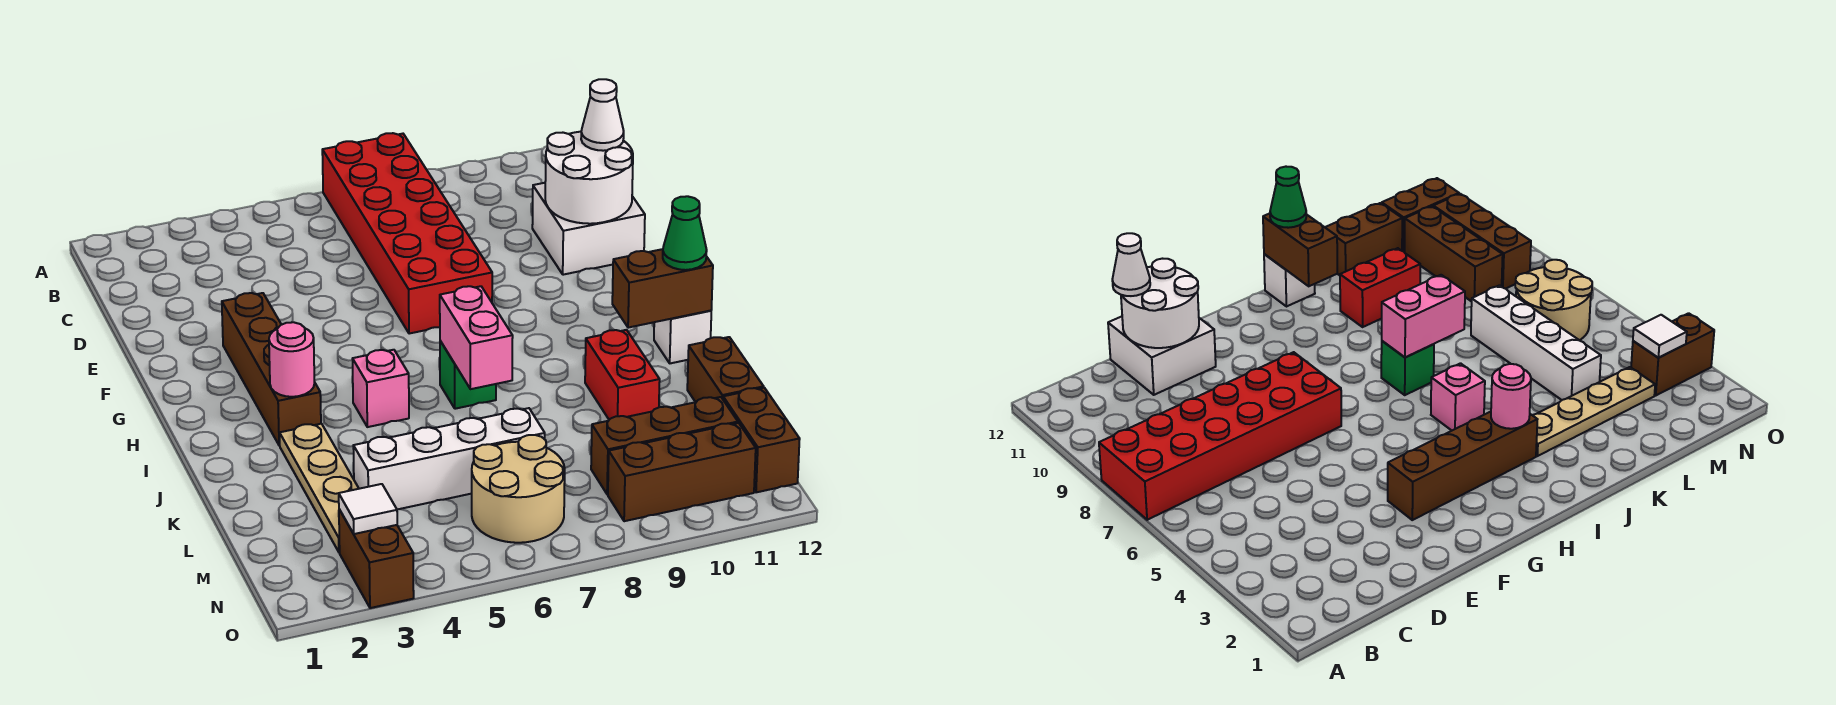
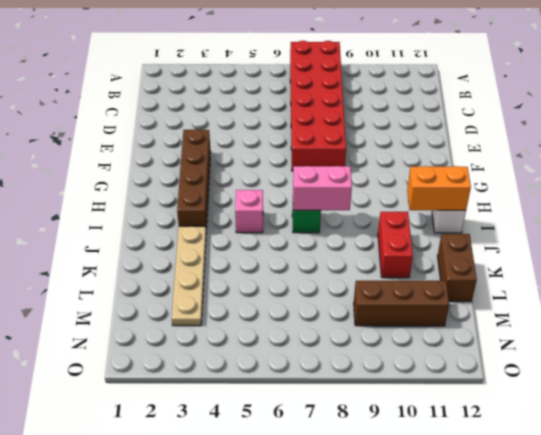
pink 1x2 brick [293,166,352,210] -> pink 1x2 brick turned to [440,286,513,389]
orange 1x2 brick [407,166,471,211] -> brown 1x2 brick [612,249,713,328]
none -> white 2x2 brick [532,183,645,275]
none -> white 1x4 brick [353,408,545,509]
none -> tan 2x2 round brick [472,435,565,543]

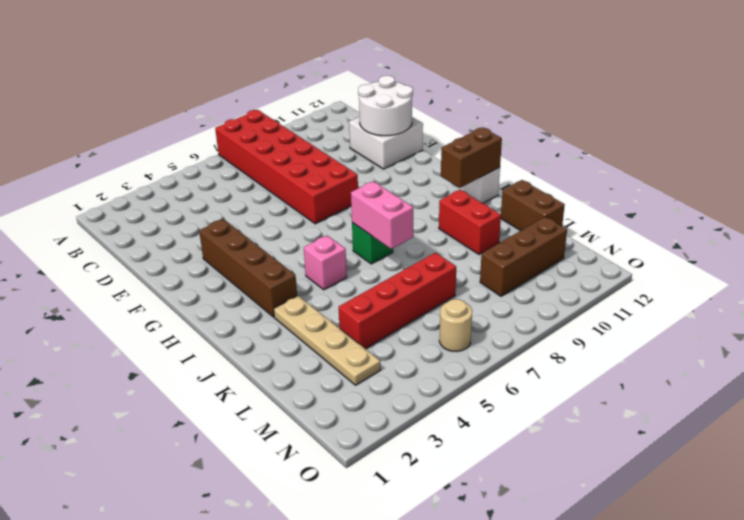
red 1x4 brick [339,253,456,349] -> white 1x4 brick [353,408,545,509]
tan 1x1 round brick [439,299,472,352] -> tan 2x2 round brick [472,435,565,543]
none -> brown 1x2 brick [723,388,800,492]
none -> brown 1x2 brick [339,509,414,608]
none -> brown 1x3 brick [608,423,756,521]

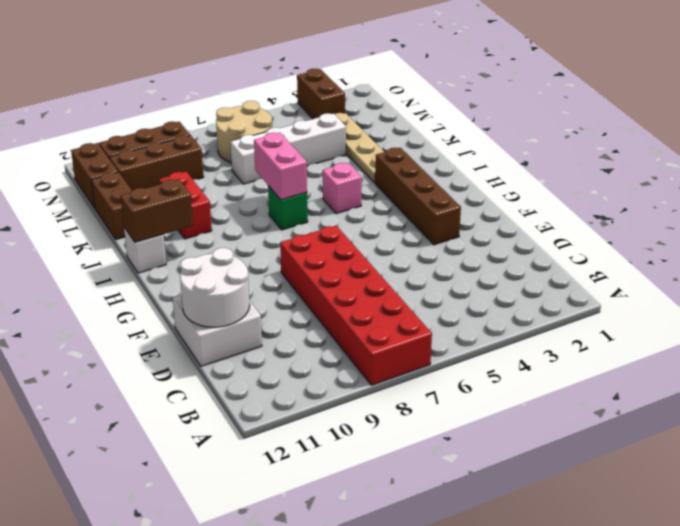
none -> pink 1x1 round brick [269,322,314,397]
none -> white 1x1 tile [339,484,397,534]
none -> white 1x1 cone [581,79,624,151]

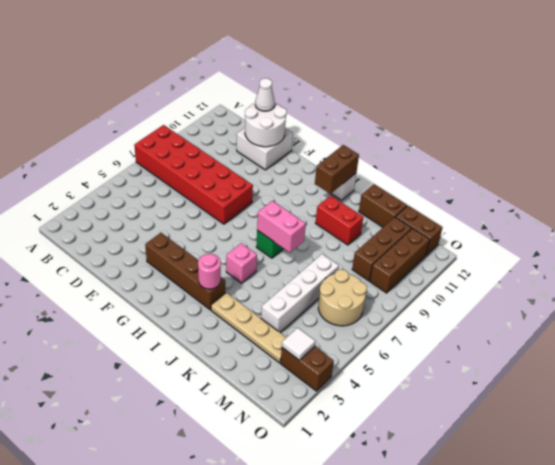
none -> green 1x1 cone [663,196,707,270]

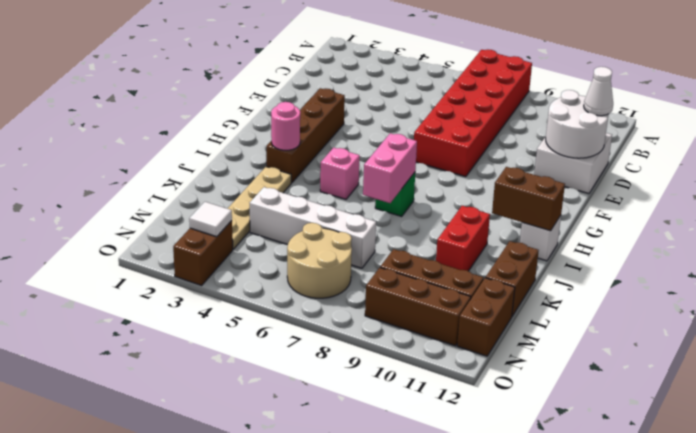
none -> green 1x1 cone [663,196,707,270]

